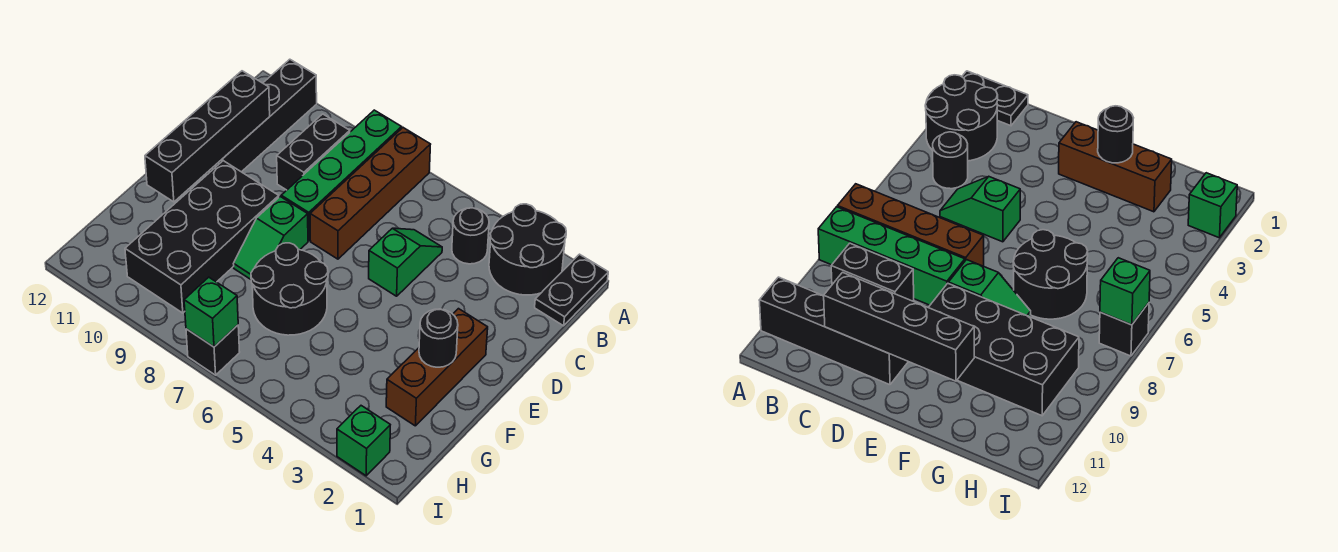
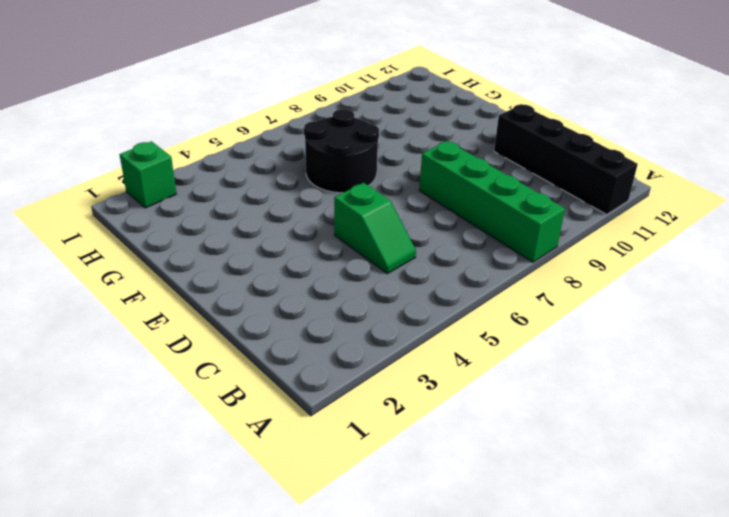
none -> black 1x2 plate [535,254,608,326]
none -> black 2x2 round brick [489,204,566,295]
none -> brown 1x4 brick [310,128,431,259]

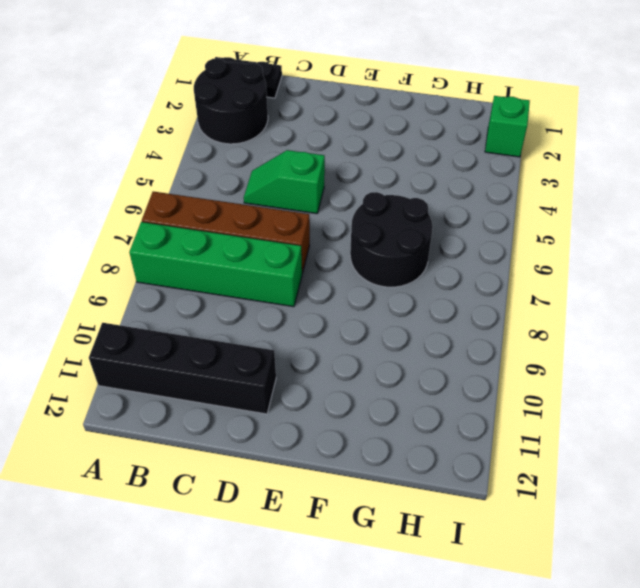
none -> black 1x1 round brick [452,208,489,264]
none -> black 1x2 brick [277,114,350,190]
none -> brown 1x3 brick [386,309,488,426]

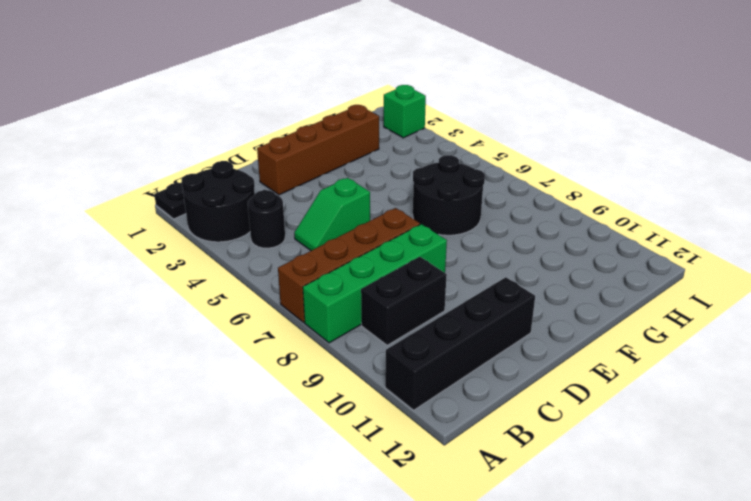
brown 1x4 brick [257,105,379,195] -> brown 1x3 brick [386,309,488,426]
none -> green 1x2 slope [234,197,308,279]
none -> black 2x4 brick [125,161,279,313]
none -> black 1x1 brick [186,325,240,375]

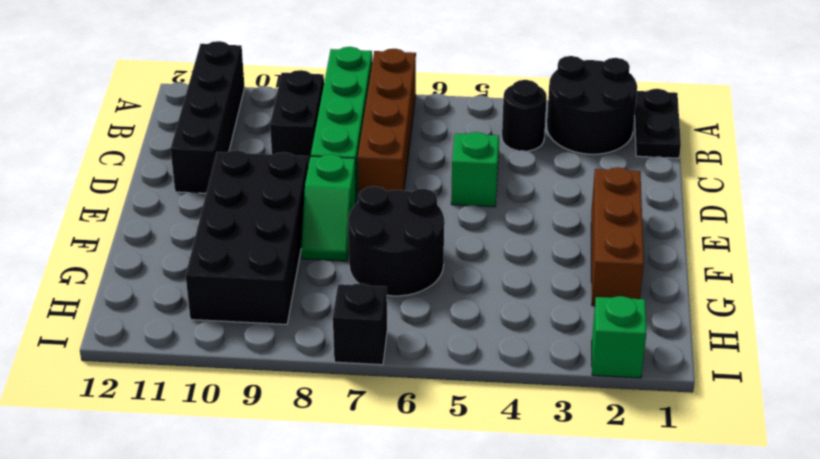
none -> black 1x4 brick [145,71,270,202]
none -> black 1x1 round brick [419,309,458,367]
none -> green 1x1 brick [184,277,238,347]

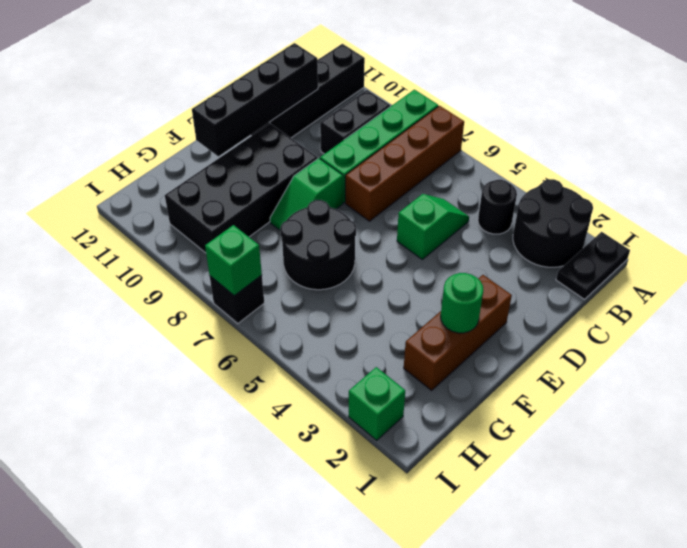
green 1x1 round brick [441,273,483,333] -> black 1x1 round brick [419,309,458,367]

